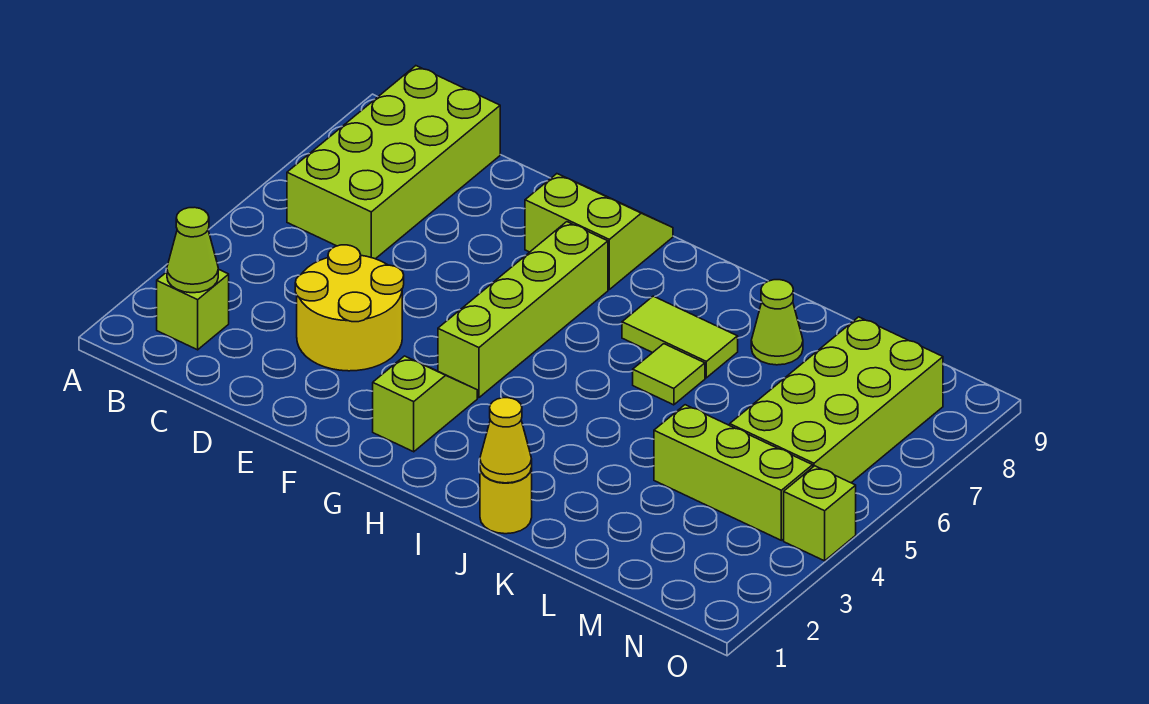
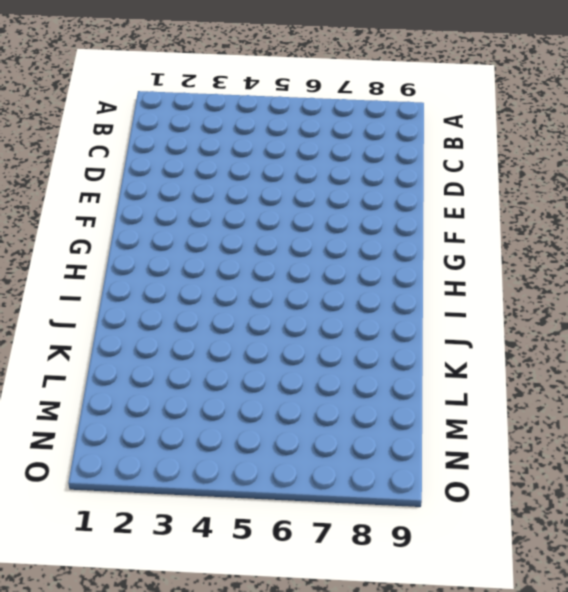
none -> lime 1x1 brick [157,269,229,350]
none -> lime 2x4 brick [287,66,500,259]
none -> yellow 2x2 round brick [295,245,404,371]

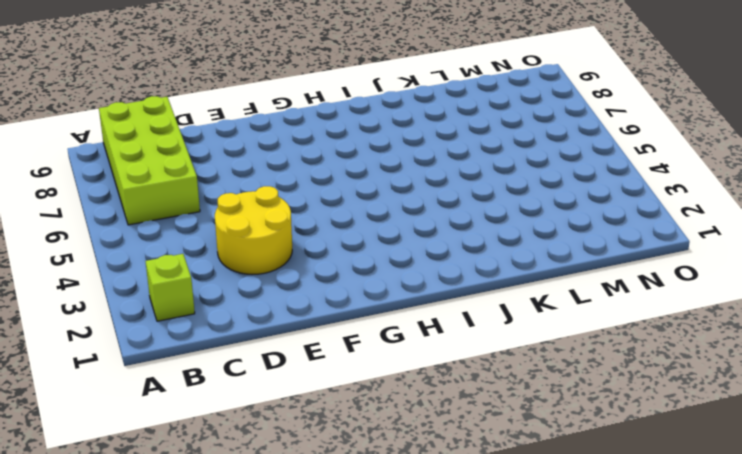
none -> lime 2x2 slope [525,174,673,289]
none -> lime 1x2 slope [373,356,477,452]
none -> lime 1x4 brick [438,222,608,398]

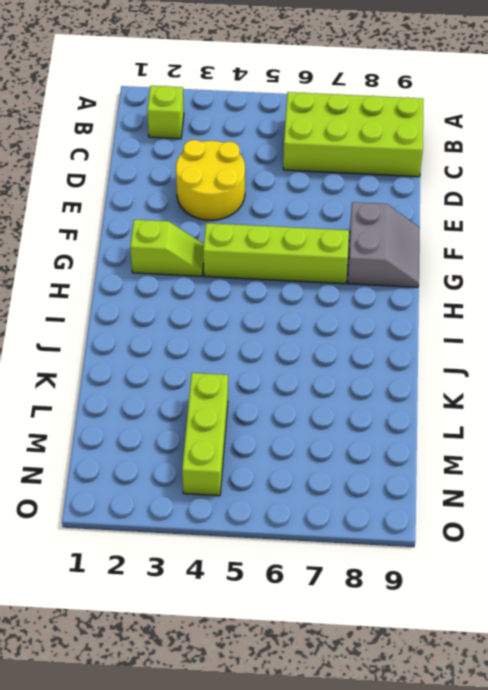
grey 2x2 slope [348,202,420,287] -> lime 2x2 slope [525,174,673,289]
none -> lime 1x2 tile [622,296,738,378]
none -> yellow 1x1 round brick [480,468,532,534]
none -> lime 1x1 tile [633,344,705,405]

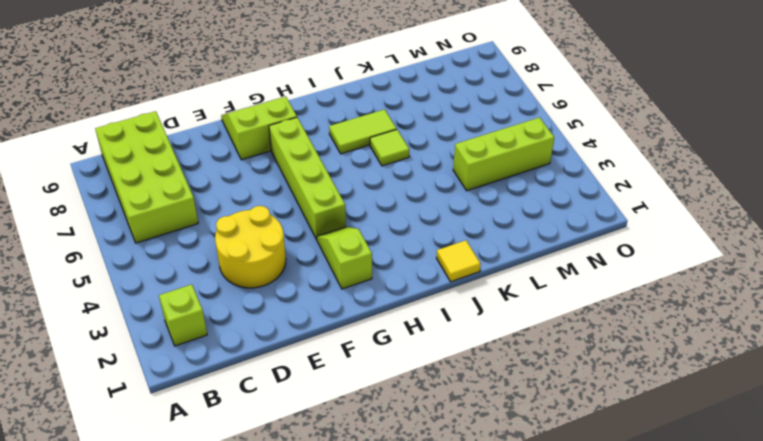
yellow 1x1 tile [437,240,481,282] -> yellow 1x1 round brick [480,468,532,534]
none -> lime 1x1 cone [751,280,803,365]
none -> lime 2x4 brick [730,317,943,483]
none -> lime 1x1 brick [784,466,856,561]

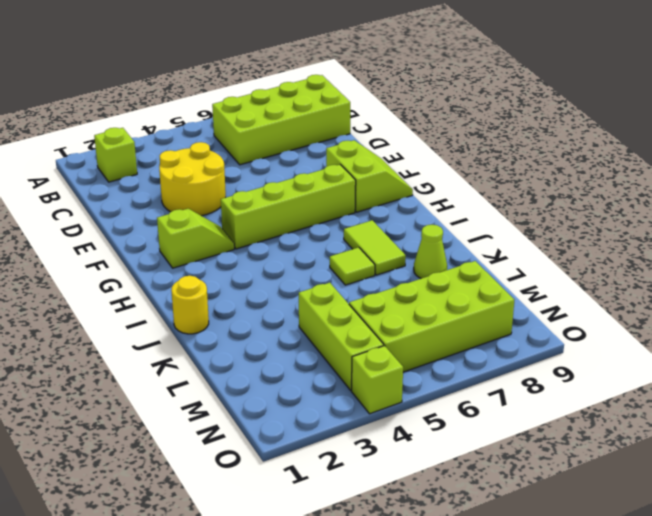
none -> lime 1x1 cone [167,207,218,293]
none -> yellow 1x1 cone [480,398,532,483]

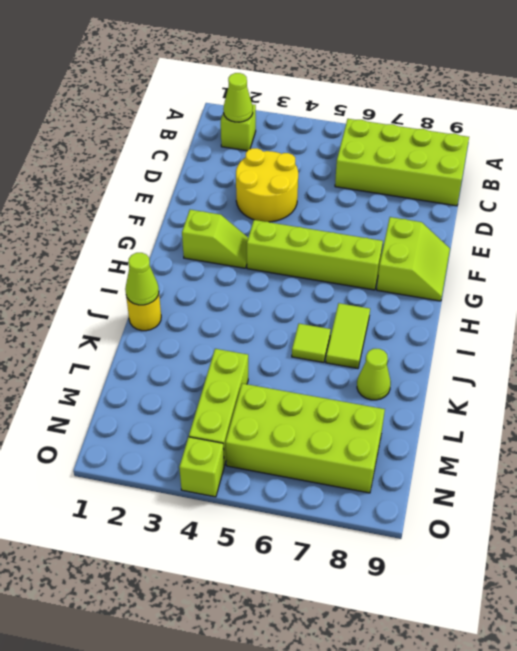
lime 1x1 cone [125,253,159,305] -> yellow 1x1 cone [480,398,532,483]

